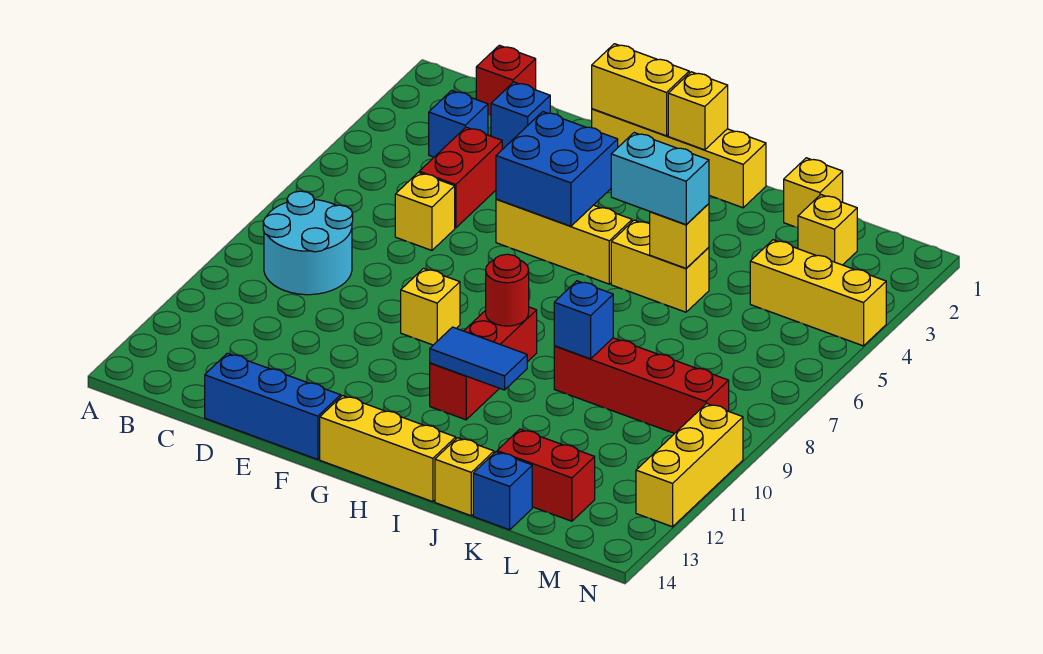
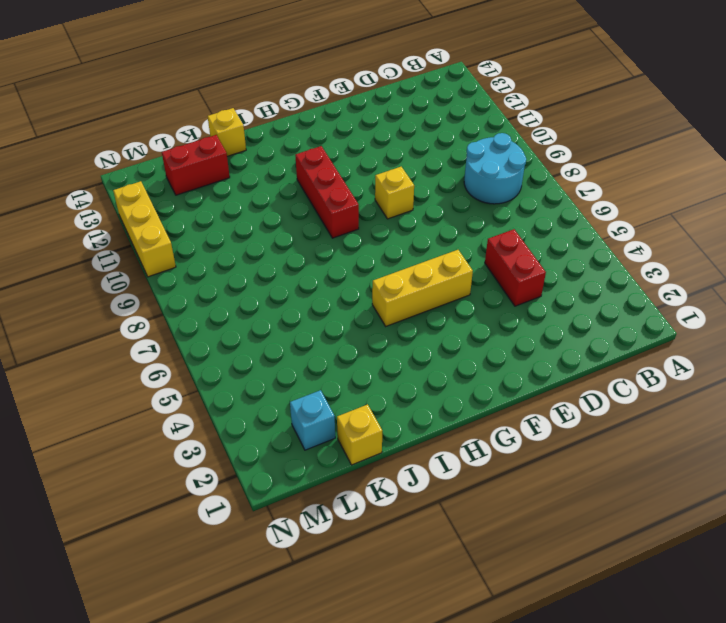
cyan 1x1 brick [290,390,335,450] -> yellow 1x1 brick [798,195,857,265]
none -> red 1x1 brick [476,45,536,115]
none -> blue 1x1 brick [429,91,488,157]
none -> blue 1x1 brick [491,82,550,150]

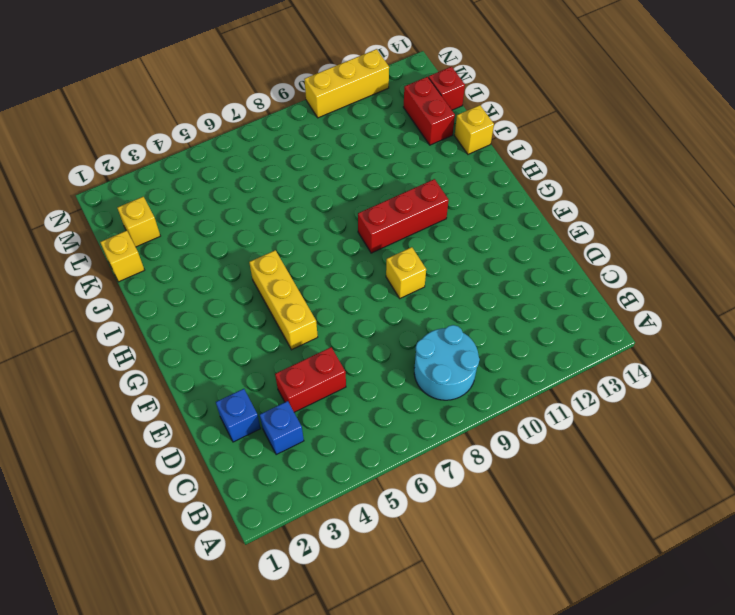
red 1x1 brick [429,67,465,110] -> red 1x1 brick moved to [476,45,536,115]
none -> yellow 1x1 brick [395,172,455,250]
none -> blue 1x3 brick [205,353,341,460]
none -> yellow 1x4 brick [592,109,766,208]

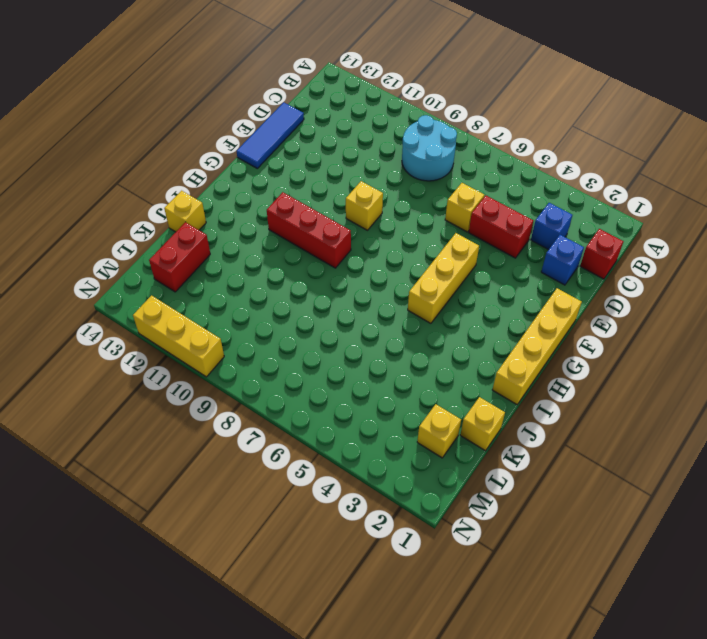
blue 1x3 tile [237,102,304,168] -> blue 1x3 brick [205,353,341,460]
none -> yellow 1x3 brick [320,396,456,502]
none -> yellow 1x2 brick [611,220,709,312]
none -> red 1x4 brick [554,338,729,434]

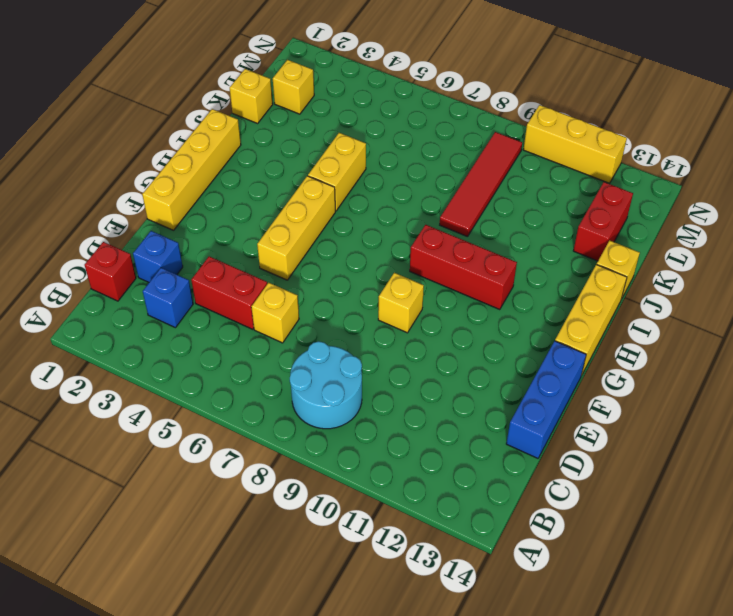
red 1x4 tile [440,132,522,237] -> red 1x4 brick [554,338,729,434]
none -> blue 1x1 brick [473,452,532,530]
none -> yellow 1x3 brick [750,240,886,346]
none -> yellow 1x2 brick [592,44,689,136]

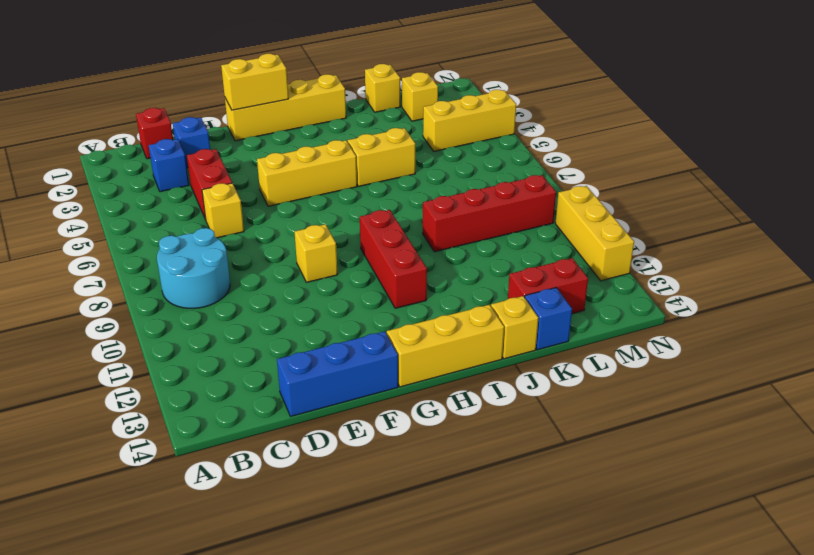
none -> blue 2x2 brick [496,112,618,226]
none -> yellow 1x1 brick [668,72,728,150]
none -> red 1x1 round brick [486,254,529,326]

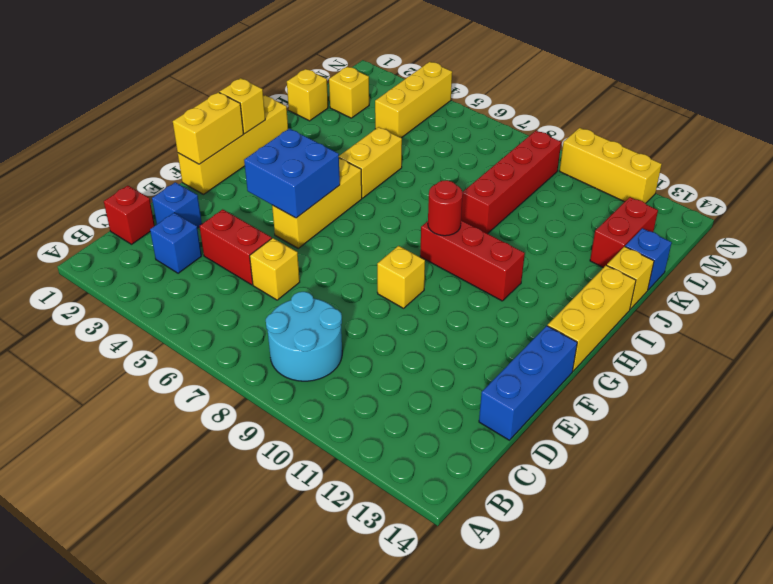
none -> blue 1x2 tile [430,327,527,390]
none -> yellow 1x1 brick [650,204,709,268]
none -> blue 1x1 brick [554,281,613,359]

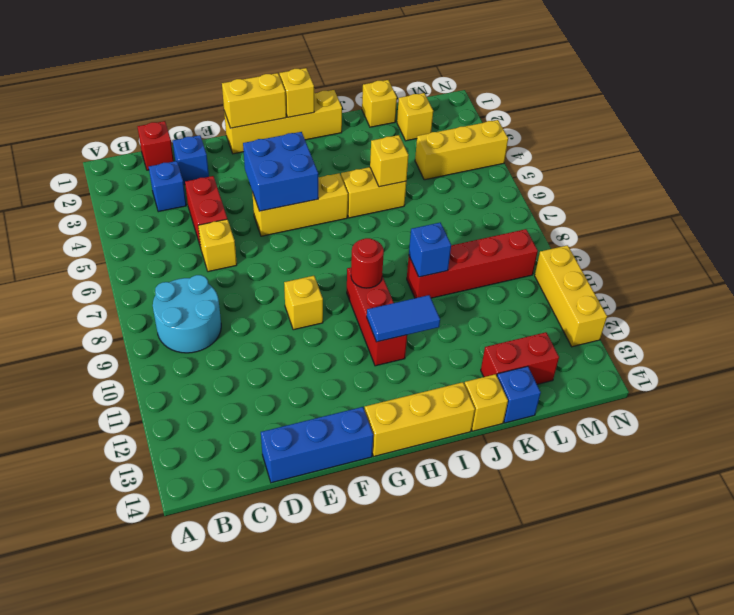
none -> cyan 1x2 brick [611,133,709,225]

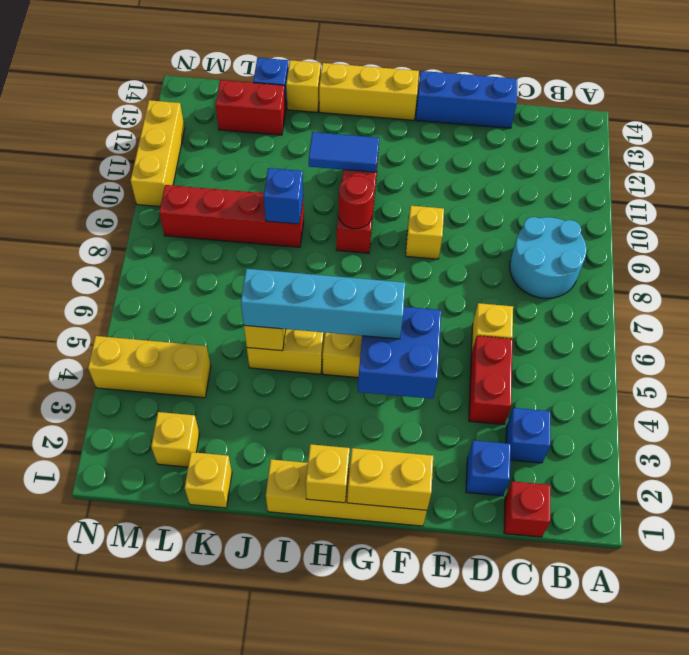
cyan 1x4 brick [241,269,405,339] -> cyan 1x2 brick [611,133,709,225]

